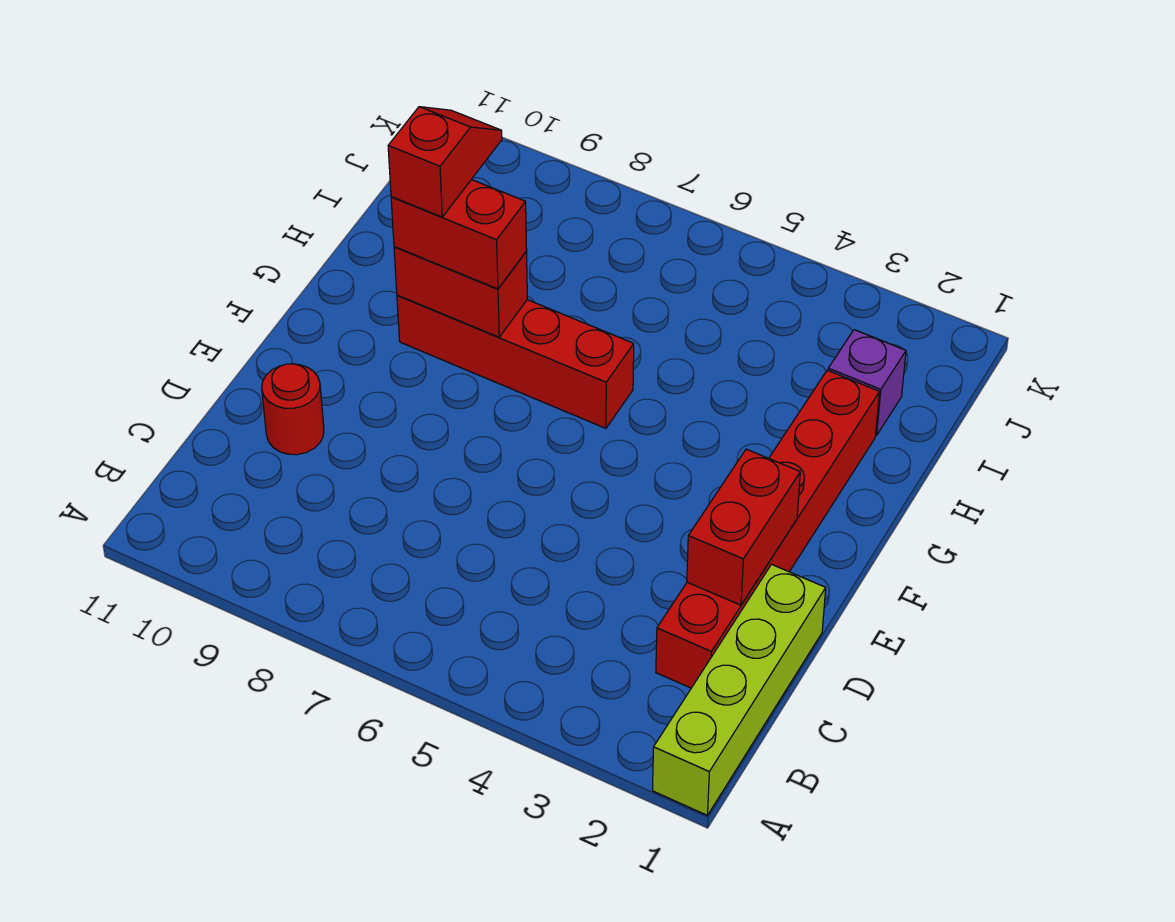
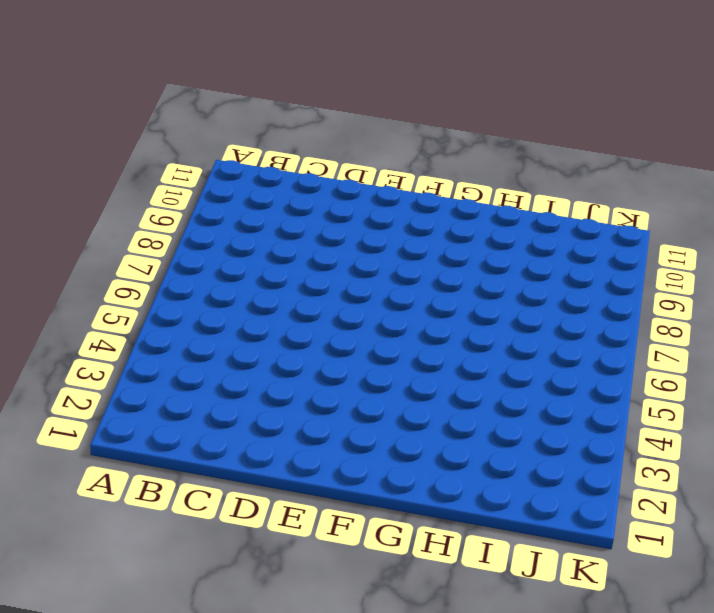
none -> lime 1x4 brick [653,565,826,815]
none -> red 1x6 brick [656,370,879,688]

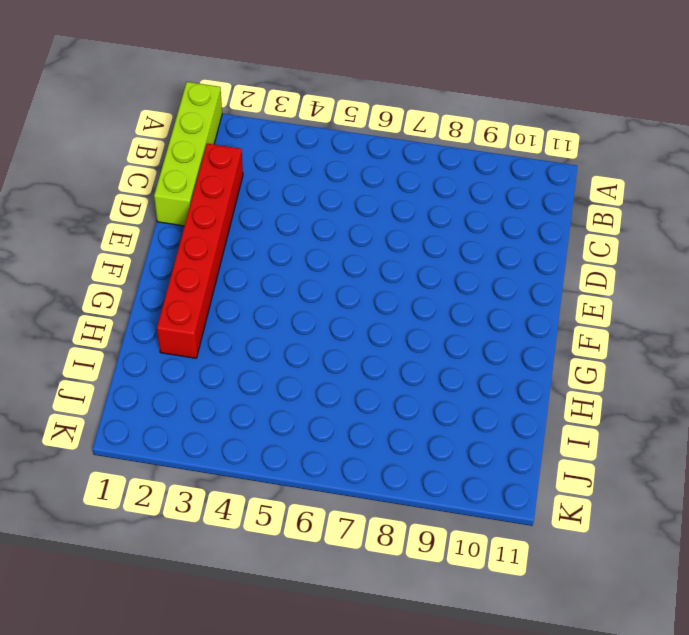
none -> red 1x1 round brick [262,364,324,455]
none -> red 1x4 brick [397,295,634,428]

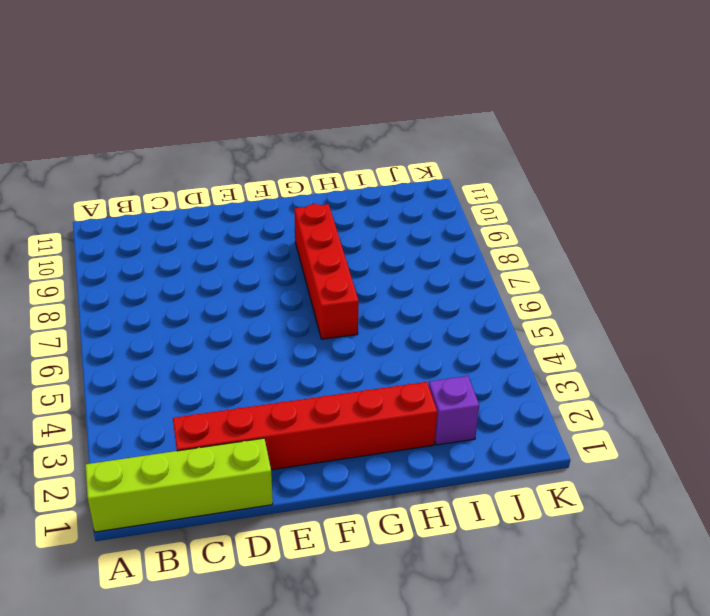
none -> red 1x1 round brick [262,364,324,455]
none -> red 1x2 brick [687,449,800,605]

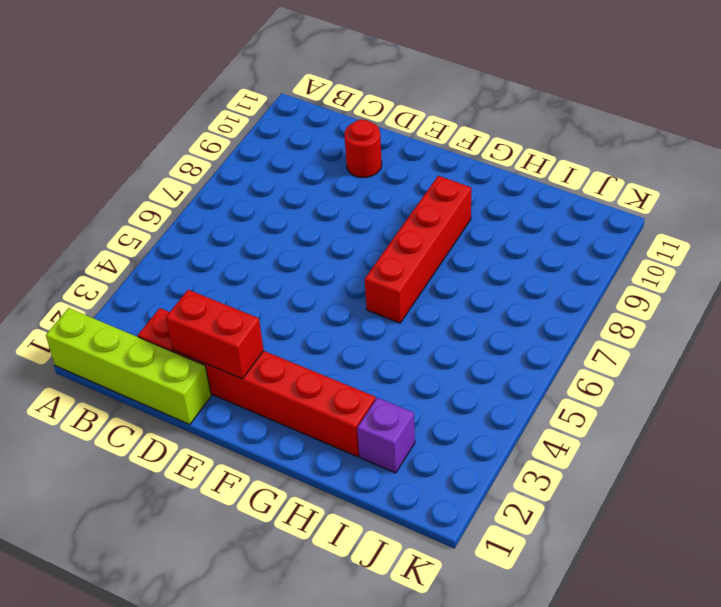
none -> red 1x2 brick [394,247,527,337]
none -> red 1x2 brick [391,180,527,289]

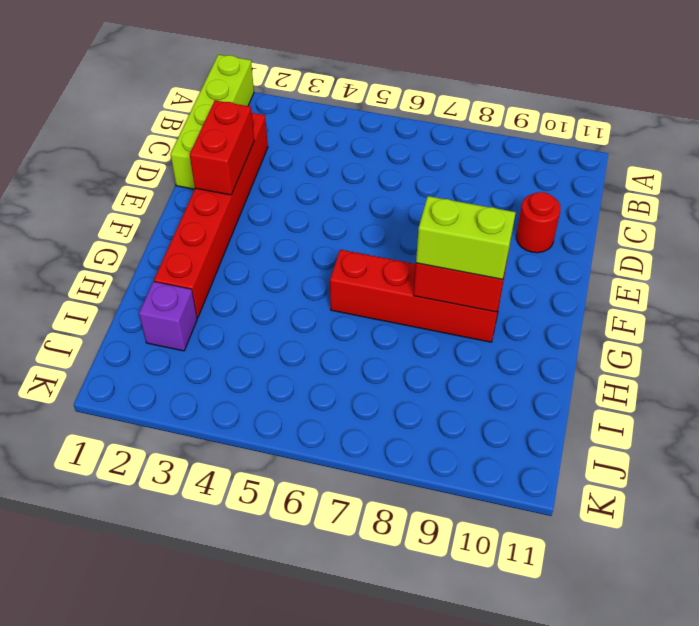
lime 1x2 brick [416,196,516,279] -> red 1x2 brick [391,180,527,289]
none -> red 1x2 slope [388,107,502,217]

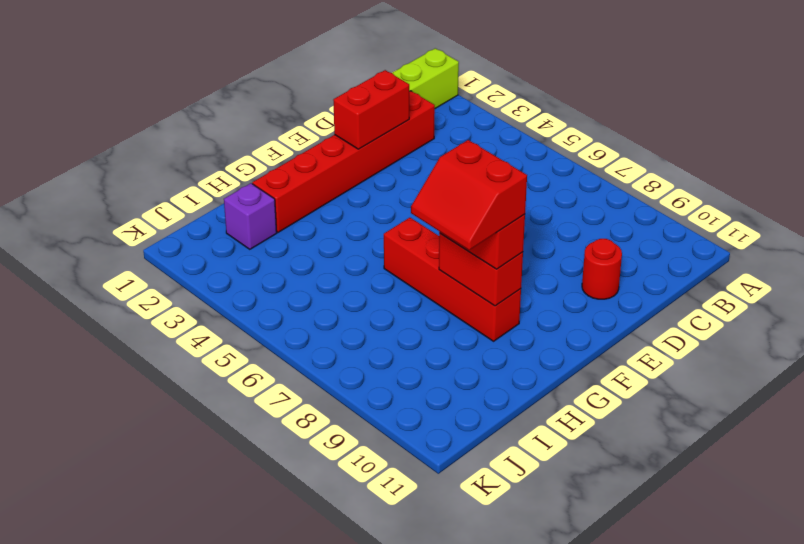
red 2x2 slope [411,140,527,250] -> red 1x2 slope [388,107,502,217]

